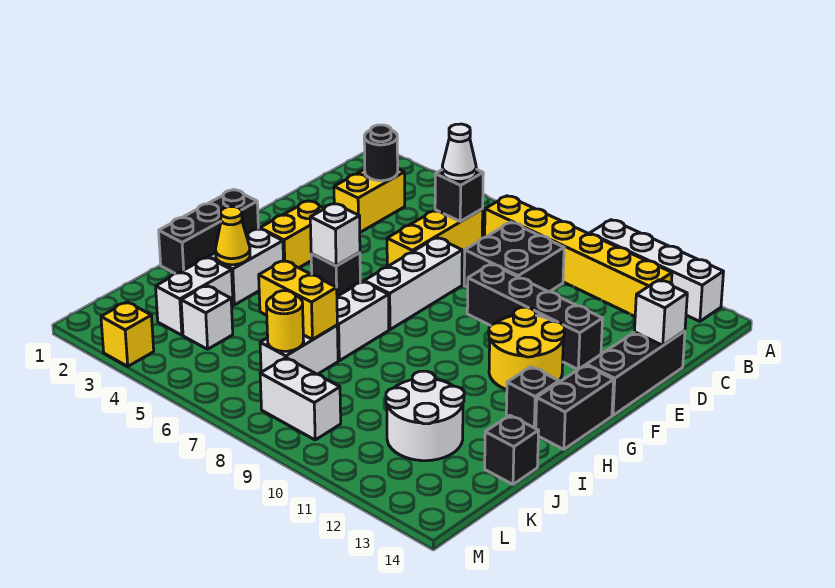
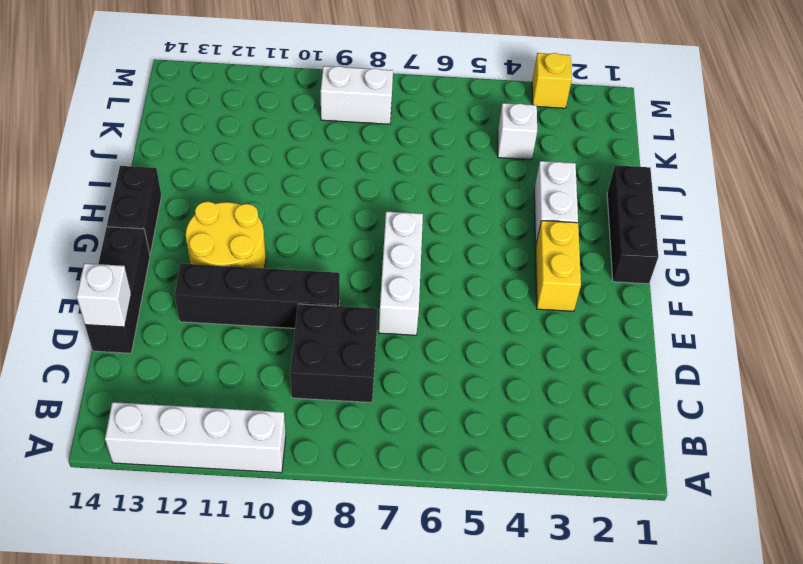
none -> yellow 1x6 brick [485,196,672,316]
none -> yellow 1x2 brick [334,169,405,232]
none -> yellow 1x3 brick [387,209,483,266]
none -> black 1x1 brick [311,253,360,296]

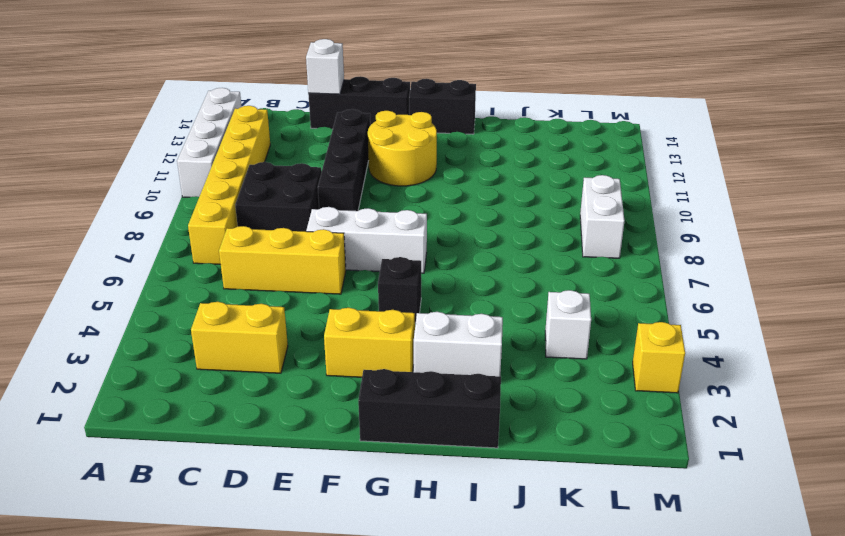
none -> white 1x2 brick [337,281,389,361]
none -> black 1x1 brick [506,367,559,428]
none -> white 1x2 brick [156,257,233,335]
none -> white 1x2 brick [260,325,338,374]

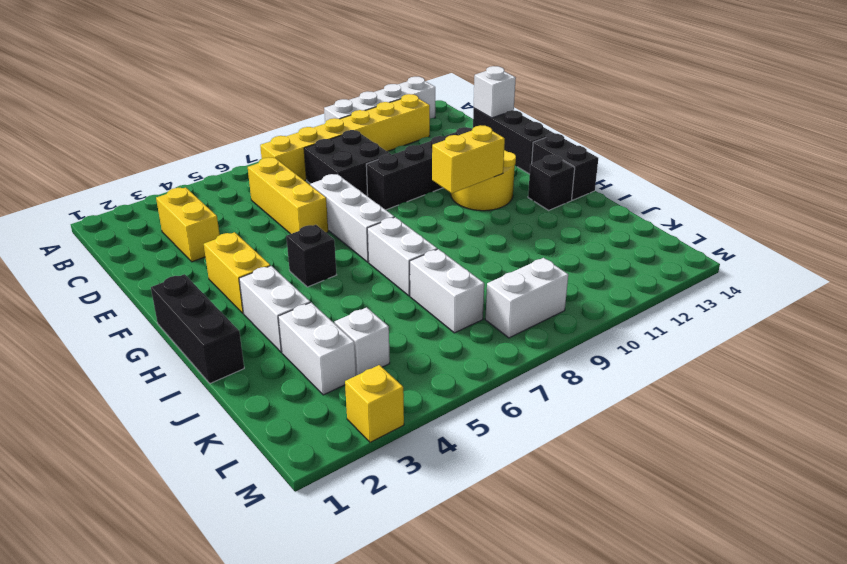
yellow 1x2 brick [432,125,505,193] -> yellow 1x2 brick moved to [259,260,337,339]
none -> white 2x2 round brick [386,371,464,461]
none -> black 1x1 brick [485,415,539,484]
none -> black 1x1 round brick [364,125,398,181]
none -> black 1x1 brick [435,169,483,222]

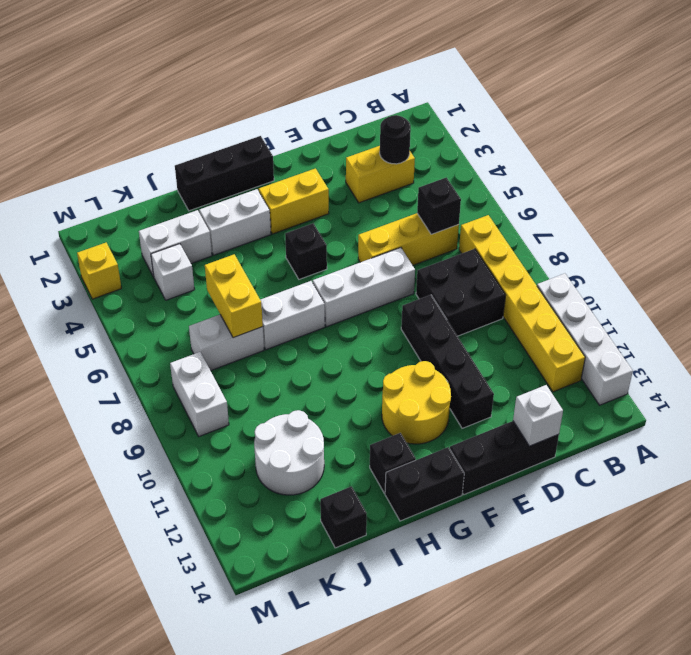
none -> white 1x1 brick [310,203,360,266]
none -> yellow 1x1 cone [216,207,250,265]
none -> yellow 1x1 round brick [266,291,304,351]
none -> white 1x1 cone [442,124,476,181]

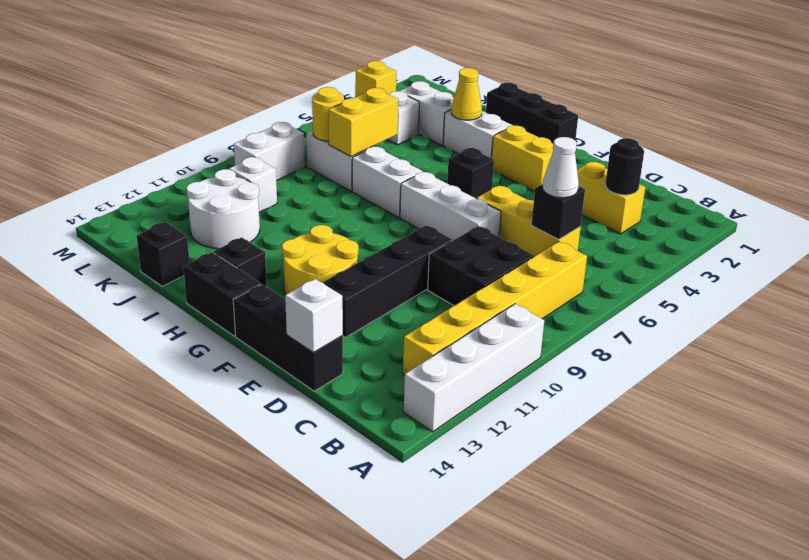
white 1x1 brick [229,157,277,212] -> white 1x1 brick moved to [310,203,360,266]

